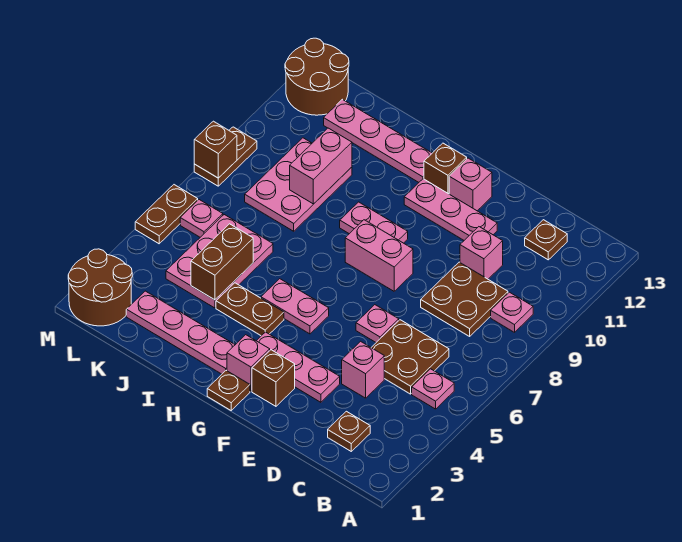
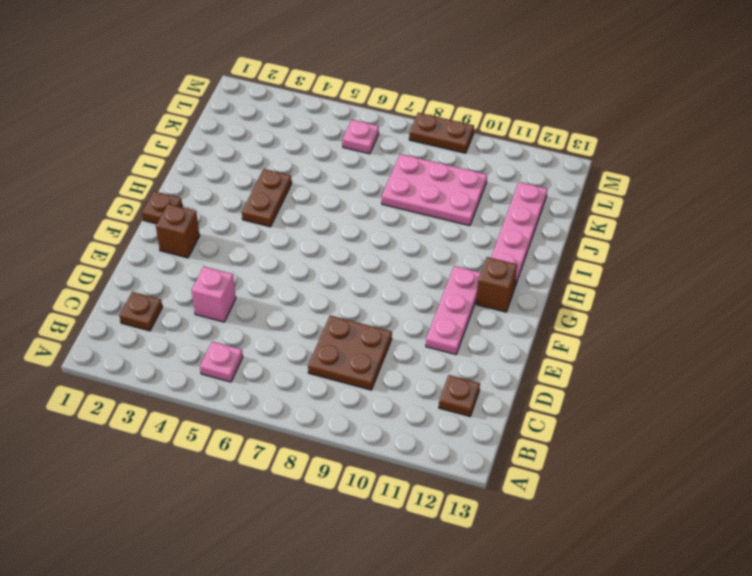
none -> pink 1x1 plate [491,292,533,332]
none -> brown 2x2 plate [371,320,449,394]
none -> pink 1x1 brick [460,227,503,279]
none -> pink 1x3 plate [257,332,340,402]

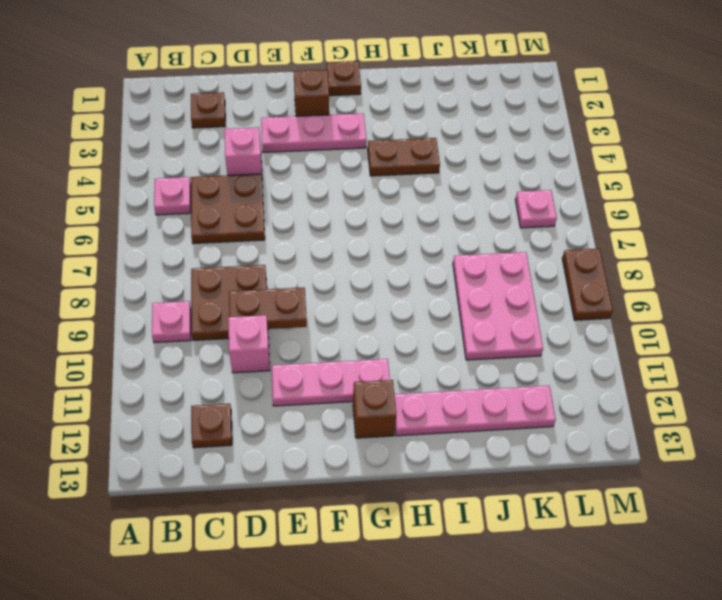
brown 1x2 plate [229,288,307,329] -> brown 1x2 plate turned to [135,185,198,244]
none -> pink 1x1 plate [356,305,399,342]
none -> pink 1x2 brick [345,220,413,291]
none -> pink 1x1 brick [449,158,492,211]
none -> pink 1x1 brick [227,335,270,391]

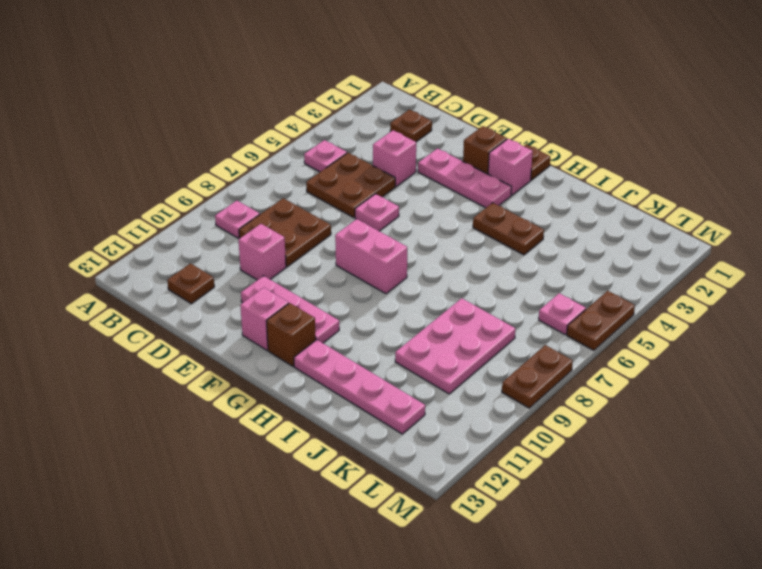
none -> pink 1x2 plate [261,279,329,334]
none -> pink 1x2 plate [340,202,408,243]
none -> pink 1x4 plate [126,291,235,374]
none -> pink 2x3 plate [166,215,273,308]

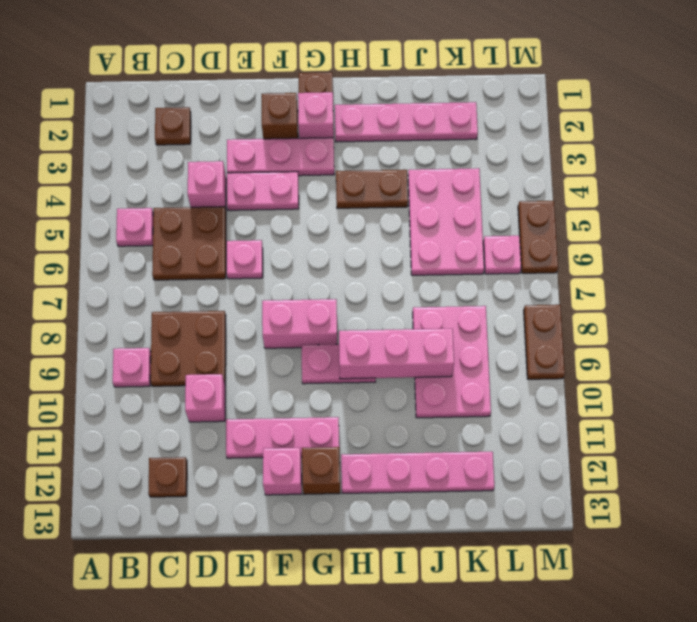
pink 1x2 plate [227,172,299,210] -> pink 1x2 plate moved to [261,279,329,334]
pink 1x3 brick [339,329,454,379] -> pink 1x2 brick [290,128,352,204]
none -> brown 2x2 round brick [68,249,132,326]
none -> brown 2x2 round brick [285,38,349,115]
none -> brown 1x2 brick [191,224,253,300]
none -> brown 1x1 brick [194,121,237,178]

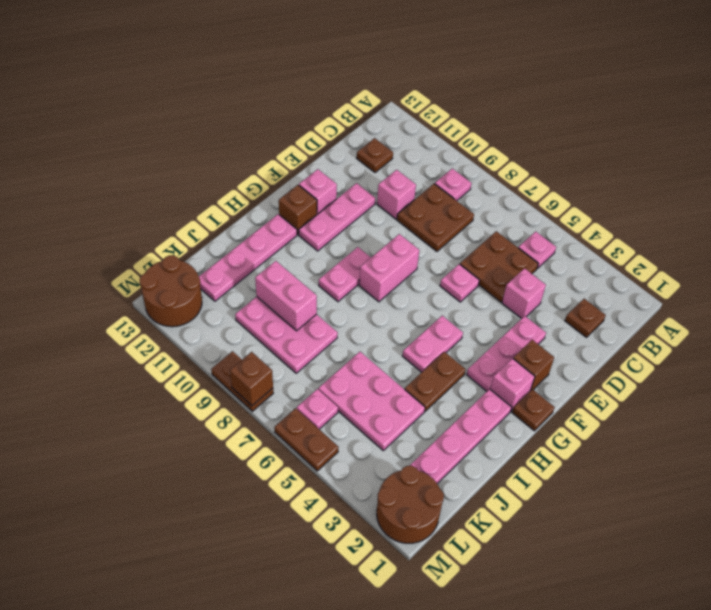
none -> brown 1x2 brick [191,224,253,300]

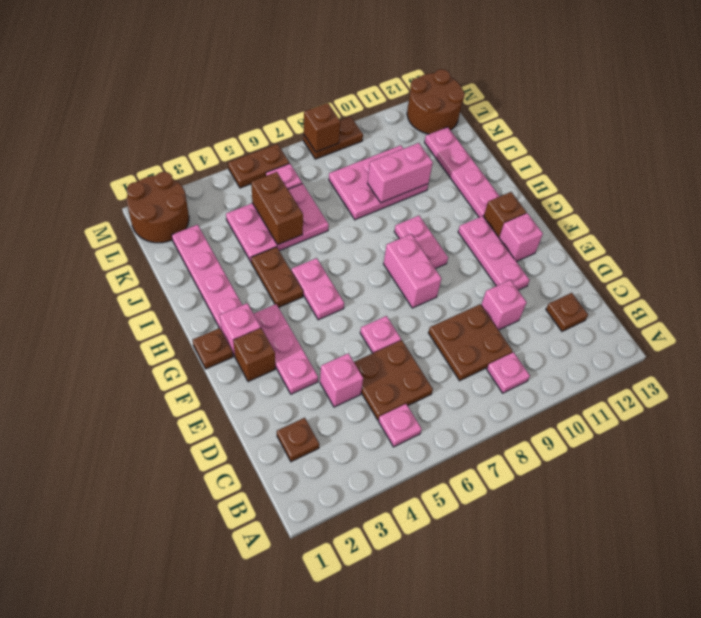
brown 1x2 brick [251,172,303,245] -> brown 1x2 brick turned to [191,224,253,300]

